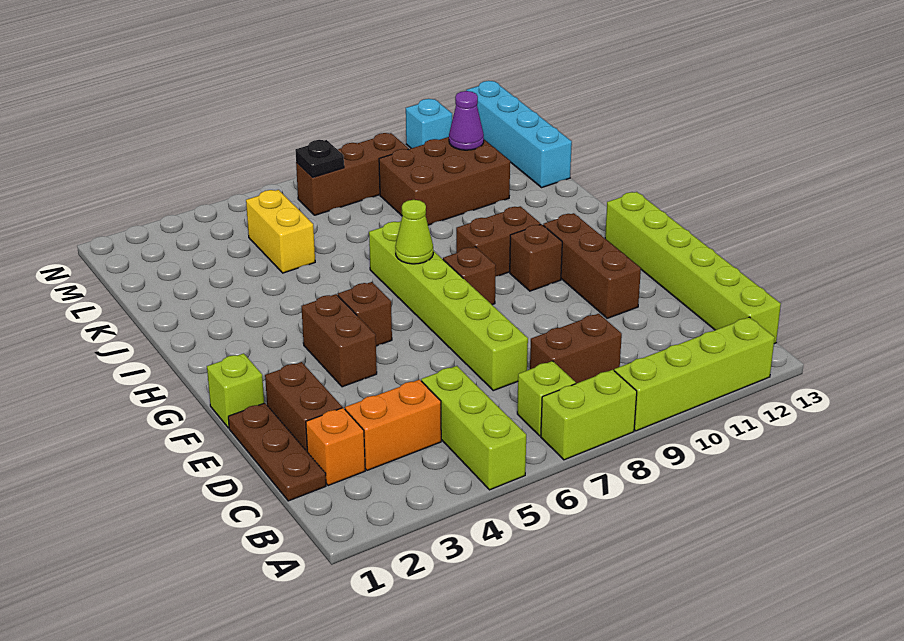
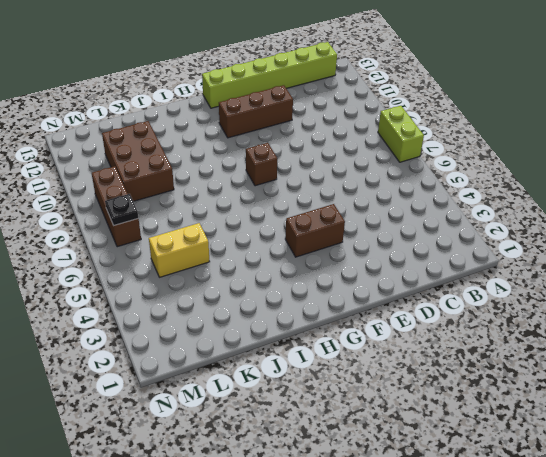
none -> lime 1x3 brick [421,366,526,490]
none -> lime 1x4 brick [614,317,775,431]
none -> lime 1x1 brick [517,361,576,436]

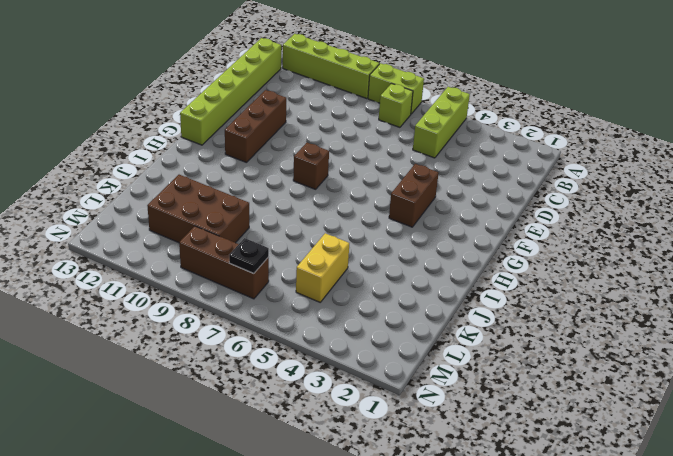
none -> brown 1x3 plate [228,403,326,501]
none -> orange 1x1 brick [306,408,365,486]
none -> orange 1x2 brick [345,380,441,470]

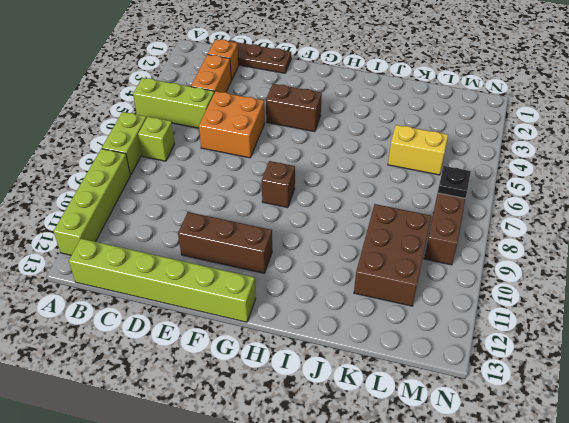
orange 2x2 brick [199,91,265,158] -> none
none -> brown 1x2 brick [530,314,622,384]
none -> brown 1x2 brick [265,362,342,451]
none -> lime 1x6 brick [369,221,528,391]

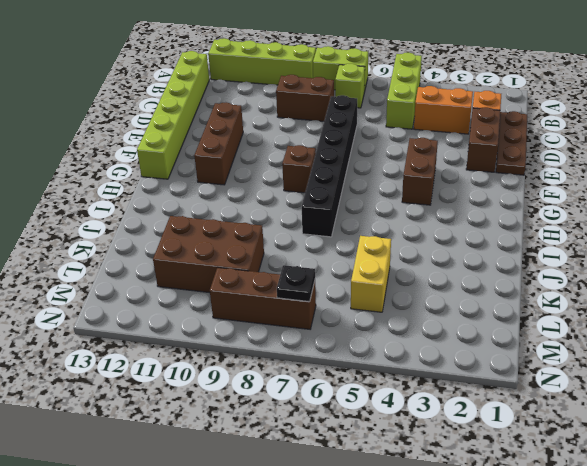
black 1x6 brick [302,95,357,237] -> lime 1x6 brick [369,221,528,391]
none -> lime 1x1 brick [207,353,264,428]
none -> brown 1x1 brick [338,282,392,346]
none -> brown 1x1 brick [510,224,562,291]

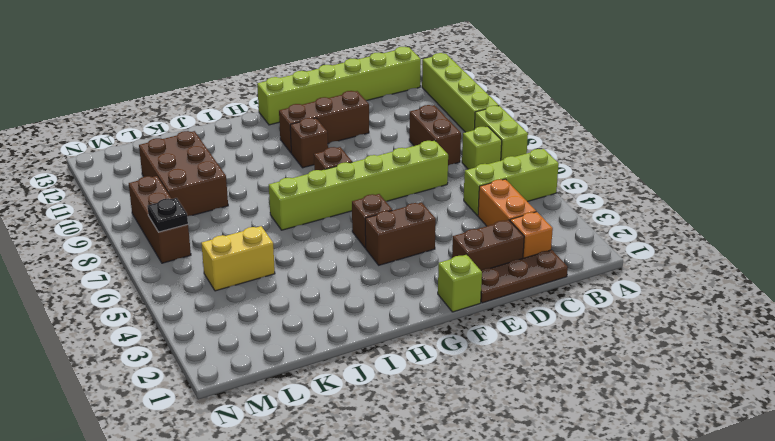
none -> brown 1x2 brick [456,206,541,276]
none -> cyan 1x4 brick [466,81,572,187]
none -> cyan 1x1 brick [406,99,452,148]

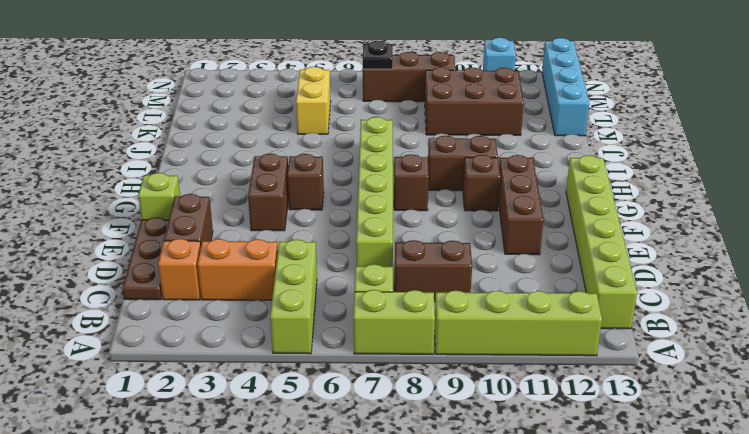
none -> lime 1x1 cone [395,200,433,264]
none -> purple 1x1 cone [449,91,484,150]

